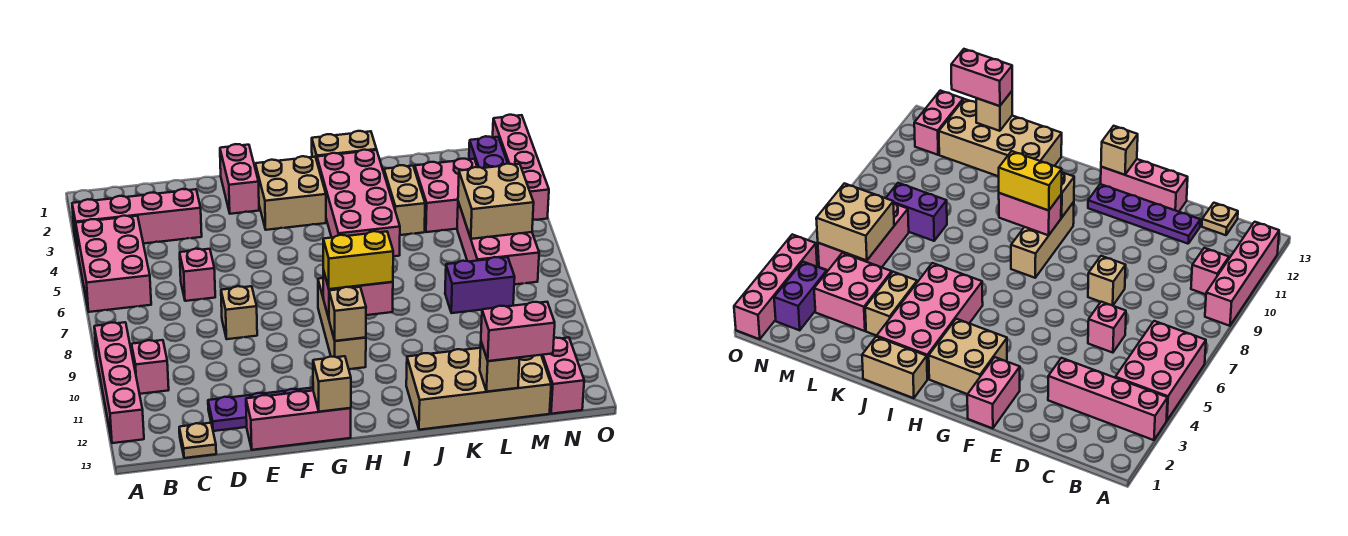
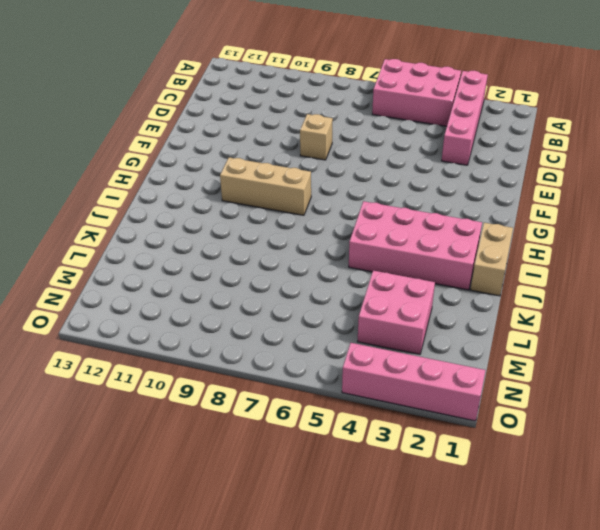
none -> pink 1x4 brick [94,322,144,443]
none -> pink 1x1 brick [132,340,169,394]
none -> tan 1x1 plate [179,423,216,458]

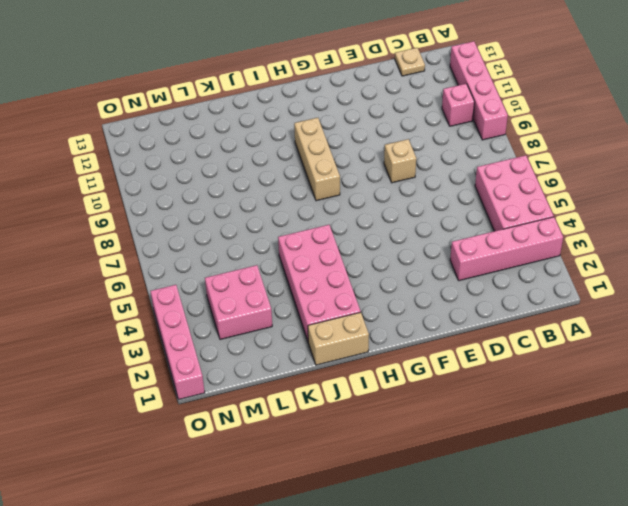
none -> pink 1x1 brick [180,249,215,301]
none -> purple 1x4 plate [208,388,313,431]
none -> pink 1x3 brick [246,391,351,450]

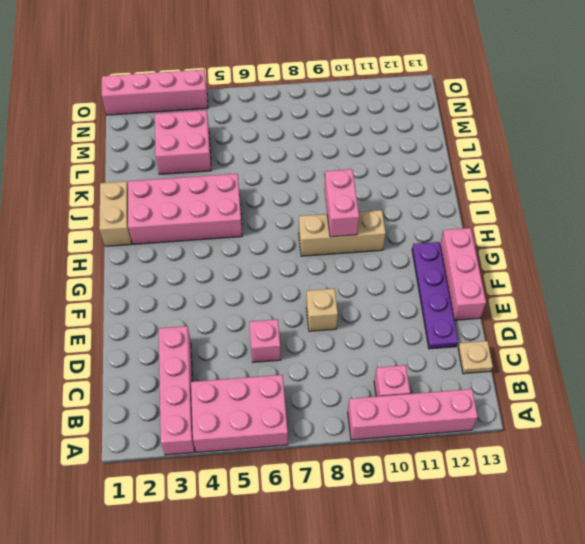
none -> pink 1x2 brick [220,144,259,214]
none -> tan 2x2 brick [255,156,326,230]
none -> tan 2x4 brick [406,348,551,430]

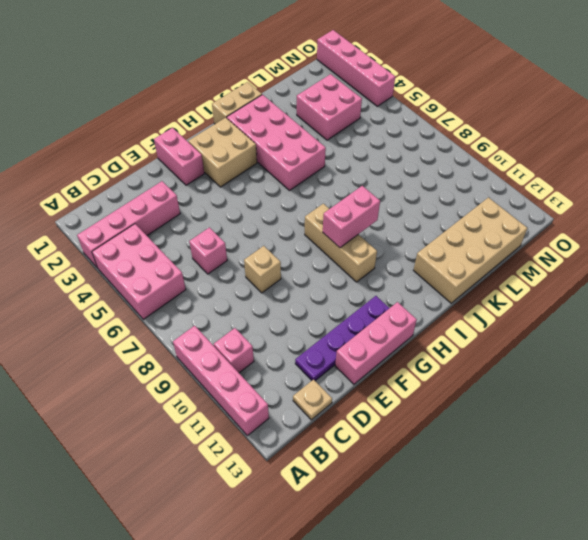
none -> tan 1x2 brick [384,165,425,235]
none -> purple 1x2 brick [445,257,515,313]
none -> pink 2x3 brick [457,202,539,285]

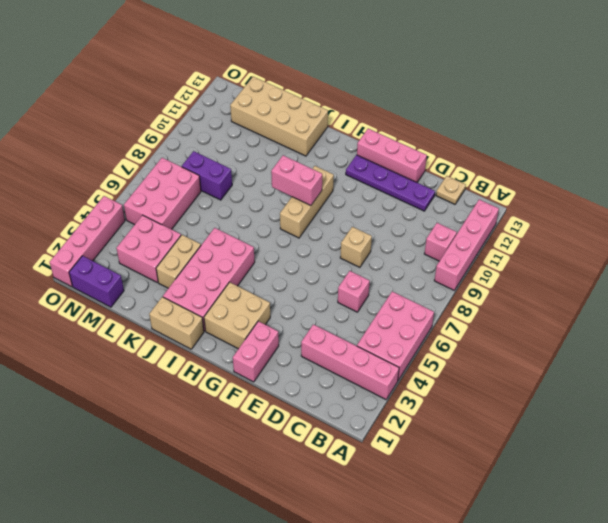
purple 1x2 brick [69,256,124,307] -> purple 1x2 brick turned to [469,136,508,168]
none -> pink 1x2 brick [541,338,584,414]
none -> tan 1x1 brick [313,356,351,412]
none -> tan 1x1 brick [329,287,366,341]

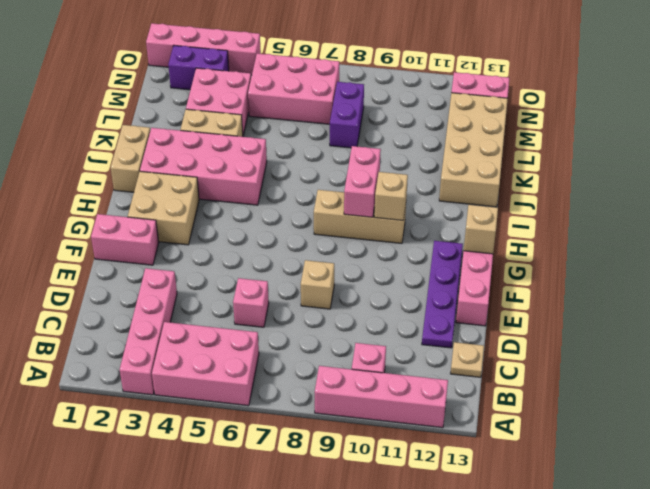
none -> tan 1x1 brick [480,342,520,392]
none -> tan 2x2 brick [458,164,534,239]
none -> yellow 1x2 brick [323,231,393,289]

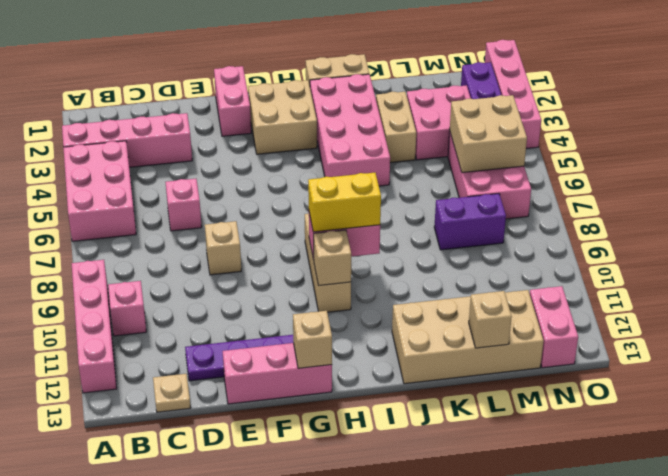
none -> pink 1x2 brick [481,302,555,361]

